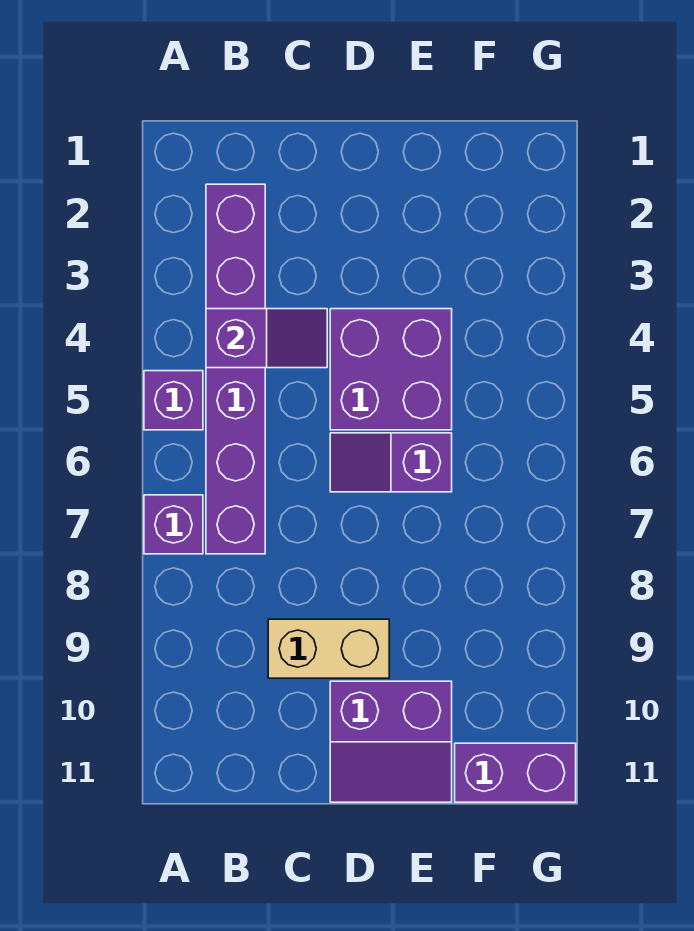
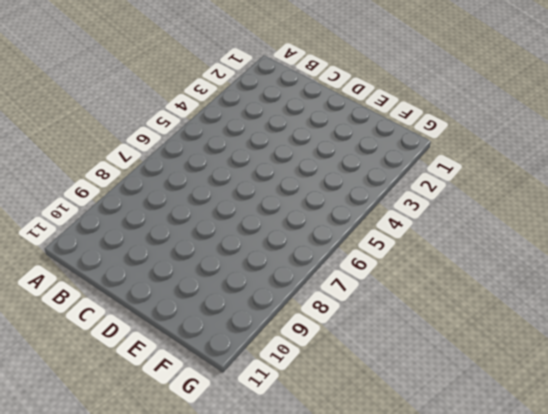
none -> purple 1x1 brick [144,371,203,430]
none -> purple 1x1 brick [144,495,203,554]

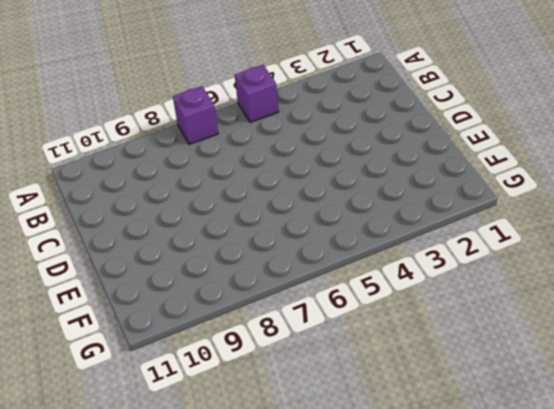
none -> purple 1x6 brick [206,184,265,554]
none -> tan 1x2 brick [268,619,389,678]

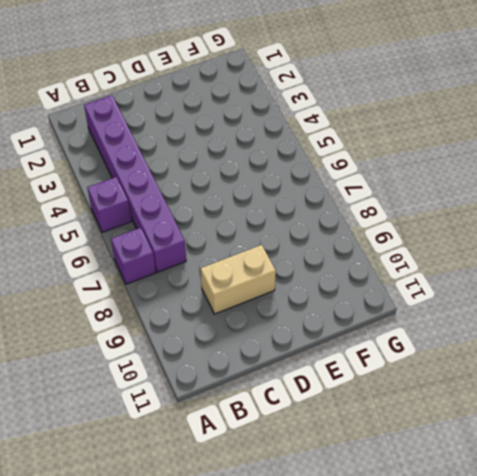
none -> purple 2x2 brick [330,309,452,430]
none -> purple 1x2 slope [330,433,452,492]

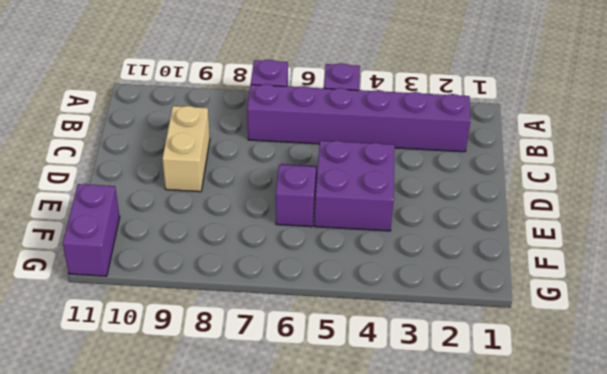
none -> purple 2x2 slope [330,681,452,802]
none -> purple 1x2 slope [206,309,327,368]

